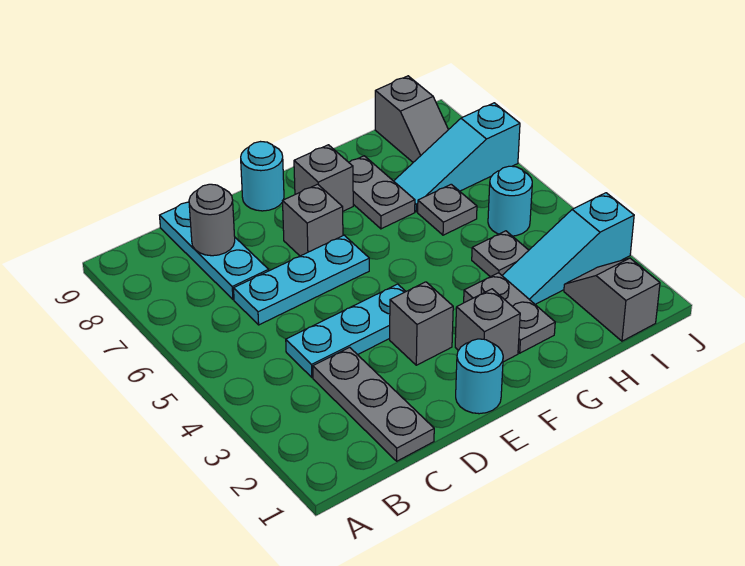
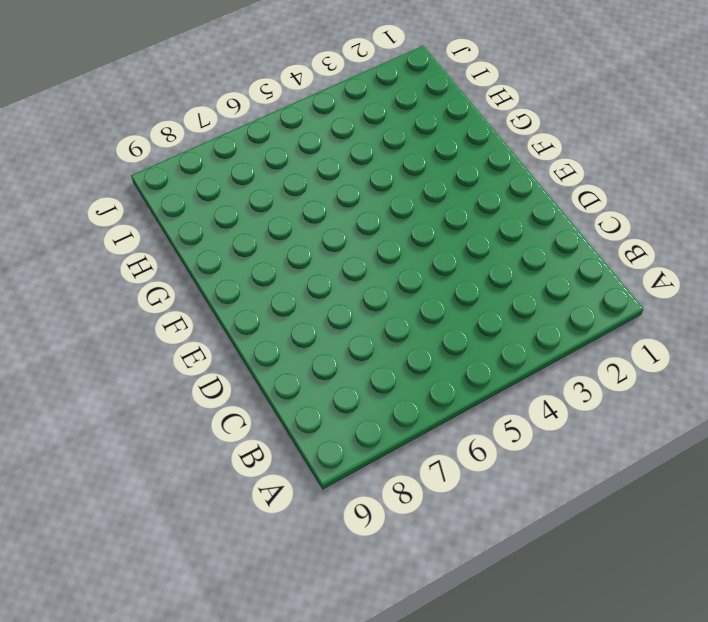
none -> grey 1x3 plate [313,347,434,461]
none -> cyan 1x3 plate [286,284,406,377]
none -> cyan 1x3 plate [234,235,369,325]

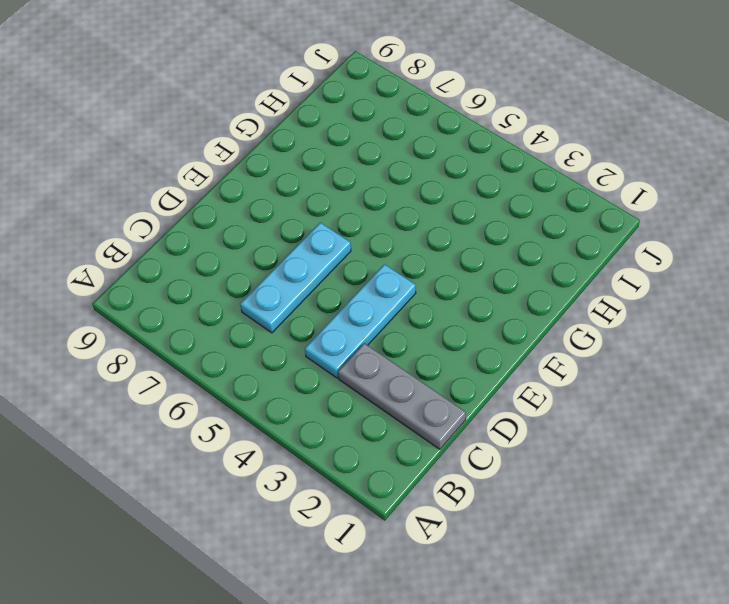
none -> cyan 1x3 plate [160,202,269,299]
none -> cyan 1x1 round brick [456,339,503,414]
none -> grey 1x1 brick [390,282,453,365]

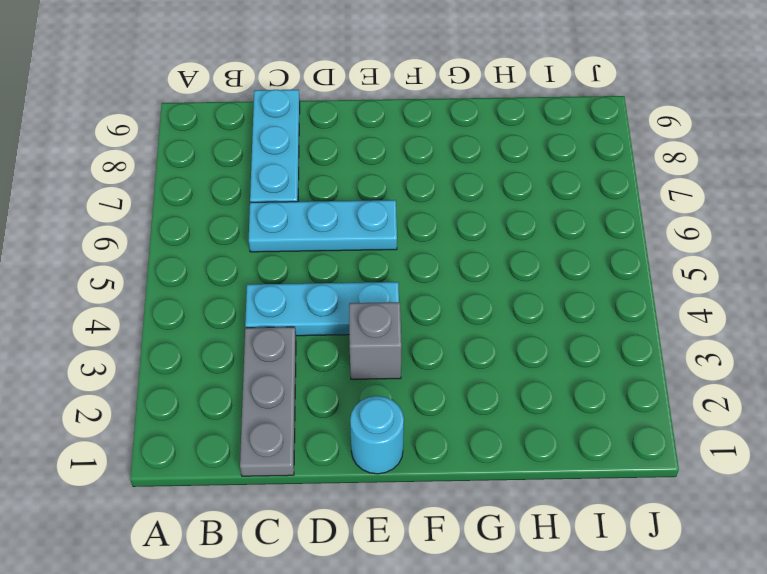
none -> grey 1x1 brick [283,184,343,256]
none -> cyan 1x1 round brick [241,142,284,211]
none -> grey 1x1 brick [455,289,520,362]

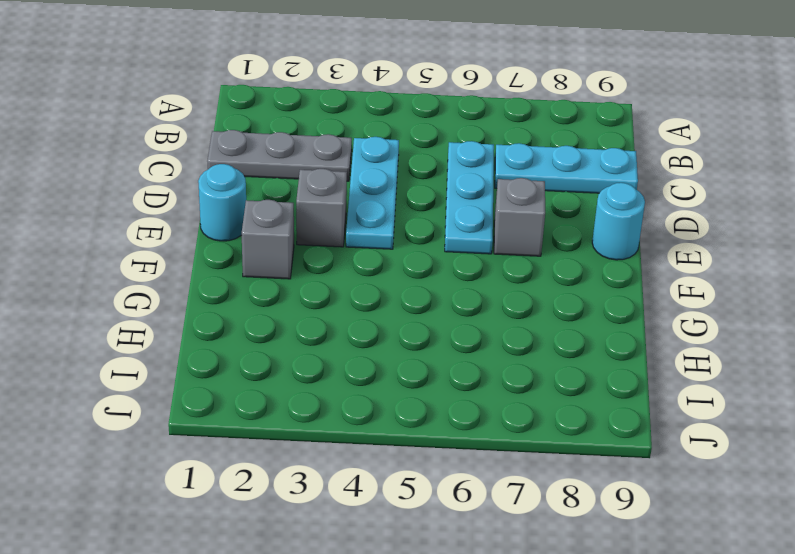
none -> grey 1x1 brick [294,145,353,211]
none -> grey 1x2 plate [464,273,555,353]
none -> grey 1x2 plate [349,156,415,229]

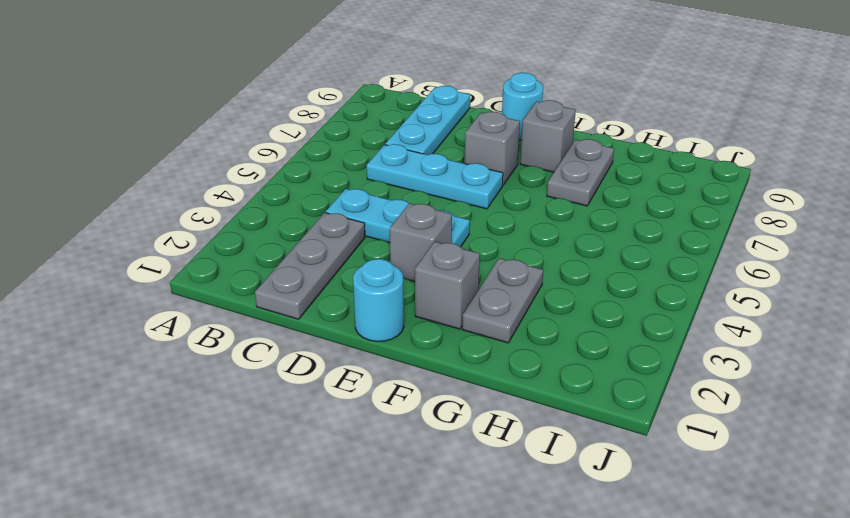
none -> cyan 1x3 slope [502,193,634,304]
none -> grey 1x1 plate [472,231,529,277]
none -> grey 1x1 plate [418,184,477,235]

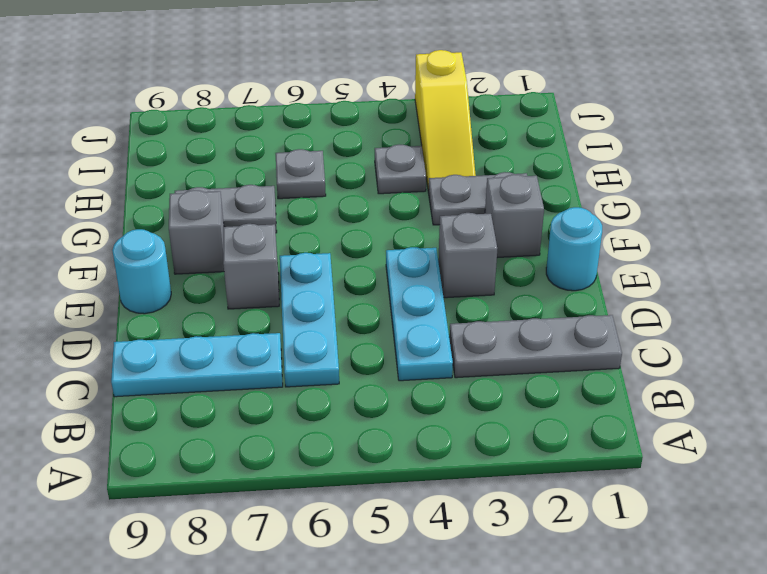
yellow 1x3 slope [415,50,476,189] -> cyan 1x3 slope [502,193,634,304]
none -> cyan 1x3 slope [394,103,520,212]
none -> grey 1x2 slope [564,258,660,341]
none -> cyan 1x1 round brick [488,166,532,236]

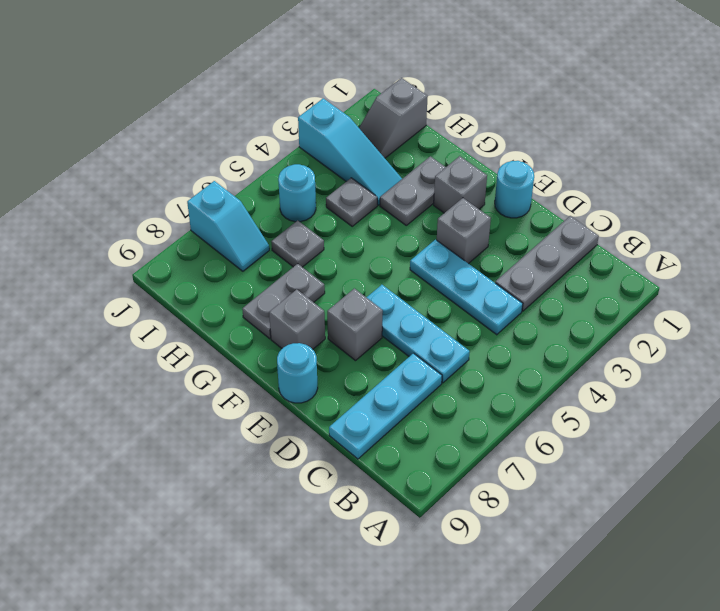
cyan 1x2 slope [187,181,269,271] -> cyan 1x3 slope [394,103,520,212]
none -> grey 1x2 slope [375,76,448,162]
none -> grey 1x1 round brick [189,184,235,256]

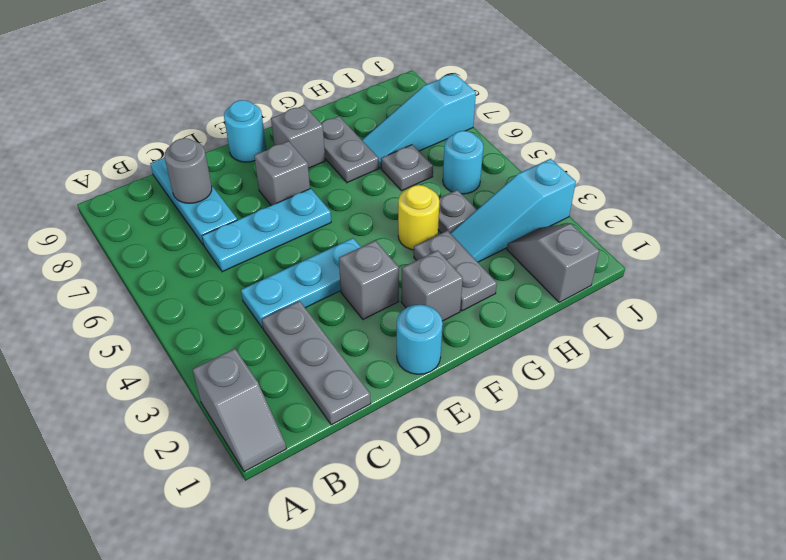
grey 1x2 slope [192,349,286,472] -> grey 1x2 slope moved to [375,76,448,162]
yellow 1x1 round brick [398,185,439,250] -> none

